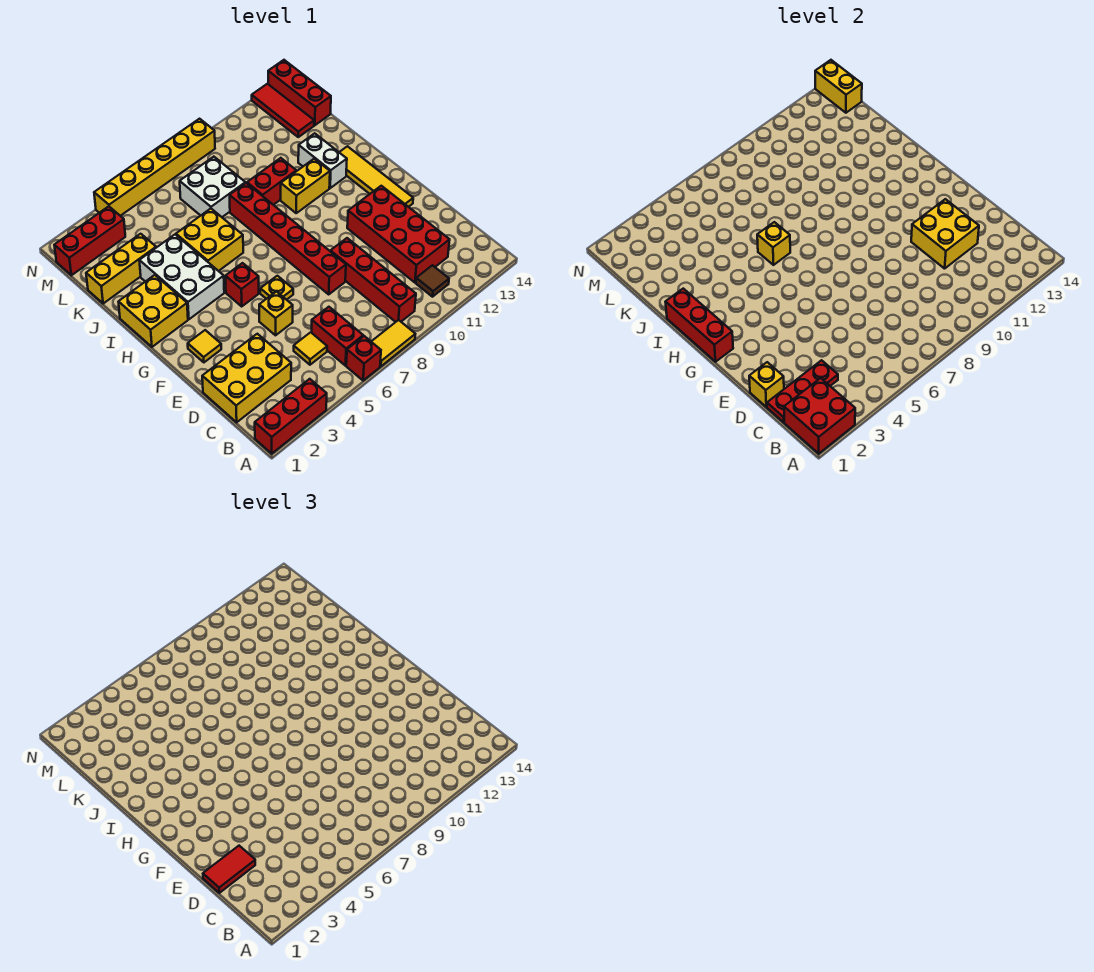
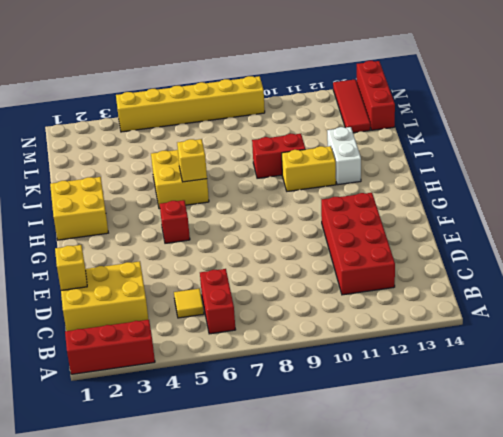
none -> red 1x1 brick [346,336,381,381]
none -> yellow 1x2 tile [371,320,415,366]
none -> red 1x4 brick [330,238,416,322]
none -> brown 1x1 tile [416,265,449,297]

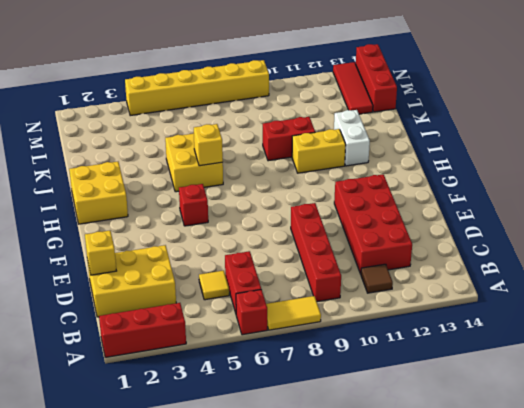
none -> yellow 1x1 brick [259,292,293,335]
none -> red 1x6 brick [230,183,346,294]
none -> yellow 1x1 tile [188,330,221,362]
none -> yellow 1x1 plate [260,276,293,300]

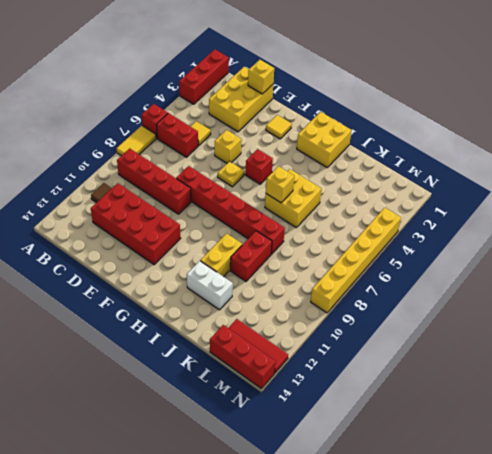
none -> yellow 1x4 tile [339,146,413,207]
none -> white 2x3 brick [139,235,224,319]
none -> yellow 1x3 brick [86,234,156,304]
none -> white 2x2 brick [180,157,245,217]

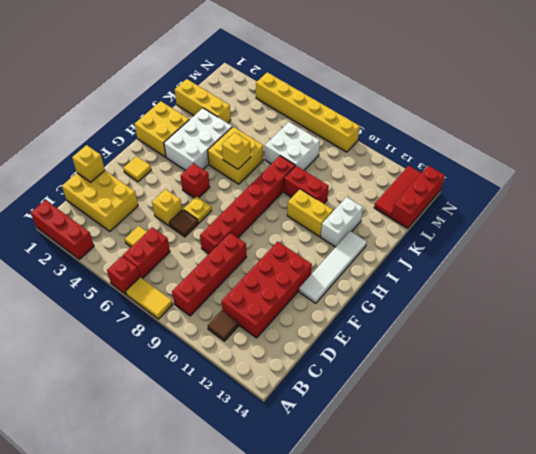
brown 1x1 tile [169,210,198,237] -> none
white 1x4 tile [299,231,367,303] -> yellow 1x4 tile [339,146,413,207]
none -> red 1x3 brick [54,206,125,275]
none -> red 2x2 brick [784,378,855,454]
none -> red 1x3 plate [767,360,838,422]
none -> yellow 2x2 brick [911,199,979,269]

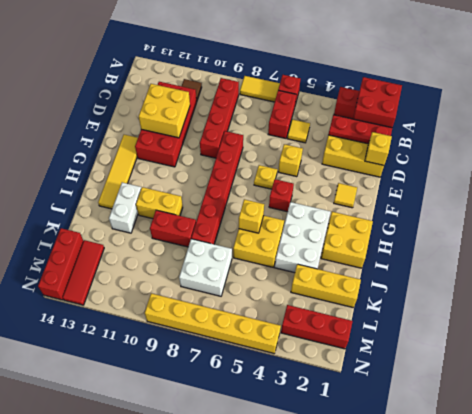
none -> red 1x3 brick [666,289,733,362]
none -> yellow 1x2 brick [815,60,862,113]
none -> red 1x2 tile [203,846,255,893]

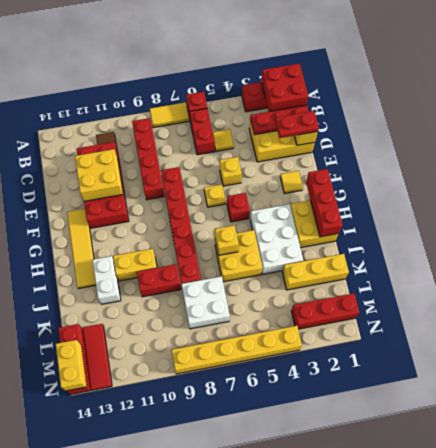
red 1x2 plate [275,111,319,138] -> red 1x2 tile [203,846,255,893]

